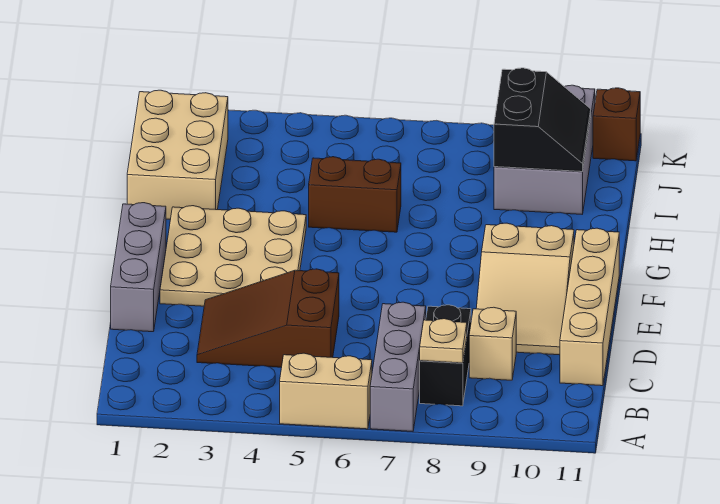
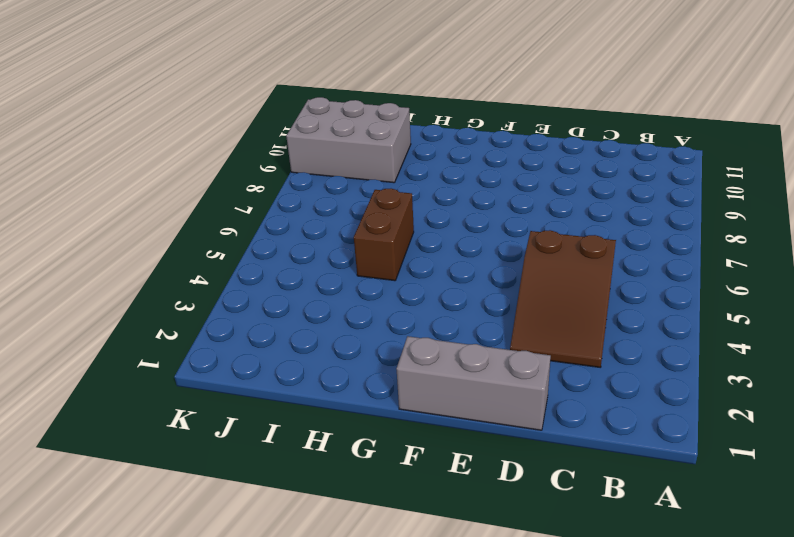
none -> tan 1x2 brick [280,353,372,429]
none -> grey 1x3 brick [370,302,426,431]
none -> black 1x2 brick [420,305,471,406]

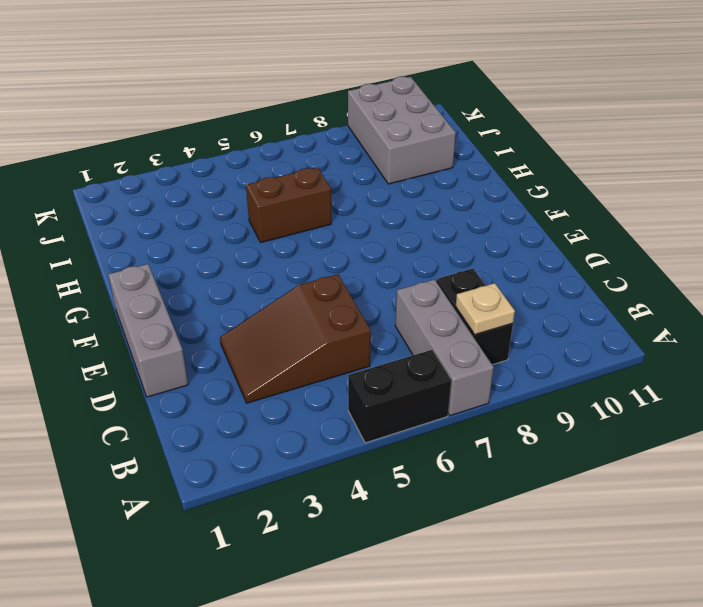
black 1x2 brick [348,350,451,443] -> tan 1x2 brick [280,353,372,429]
none -> tan 1x1 brick [469,307,516,380]
none -> tan 1x4 brick [560,228,619,386]
none -> tan 2x3 slope [476,223,574,355]

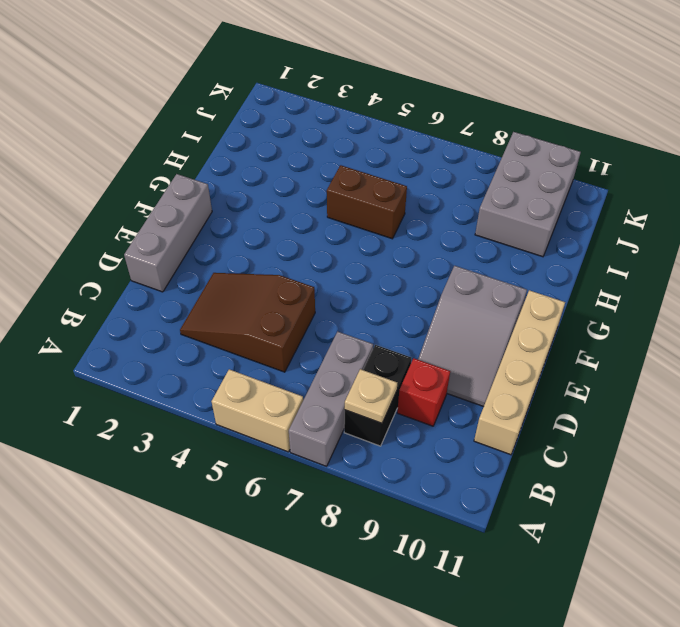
red 1x1 brick [397,358,450,426] -> tan 1x1 brick [469,307,516,380]
grey 2x3 slope [418,266,527,407] -> tan 2x3 slope [476,223,574,355]
none -> tan 3x3 plate [160,206,306,306]
none -> tan 2x3 brick [127,90,228,219]
none -> brown 1x1 brick [593,88,640,161]

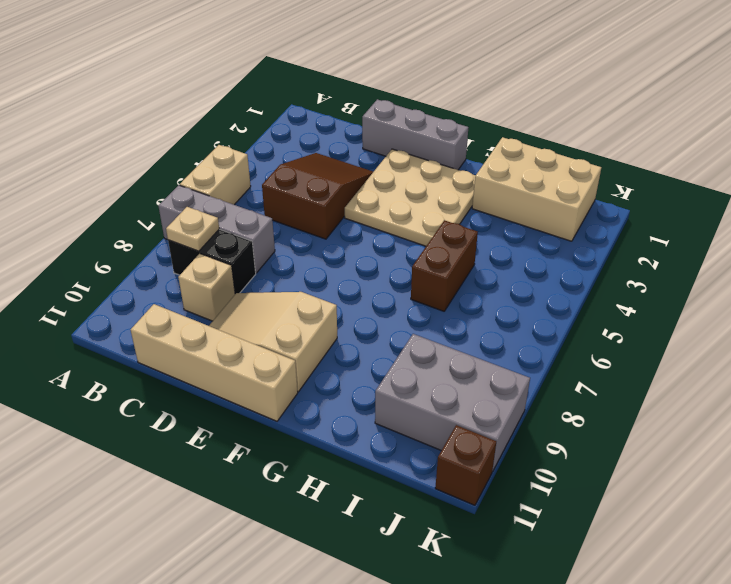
none -> black 2x2 slope [494,68,591,172]

